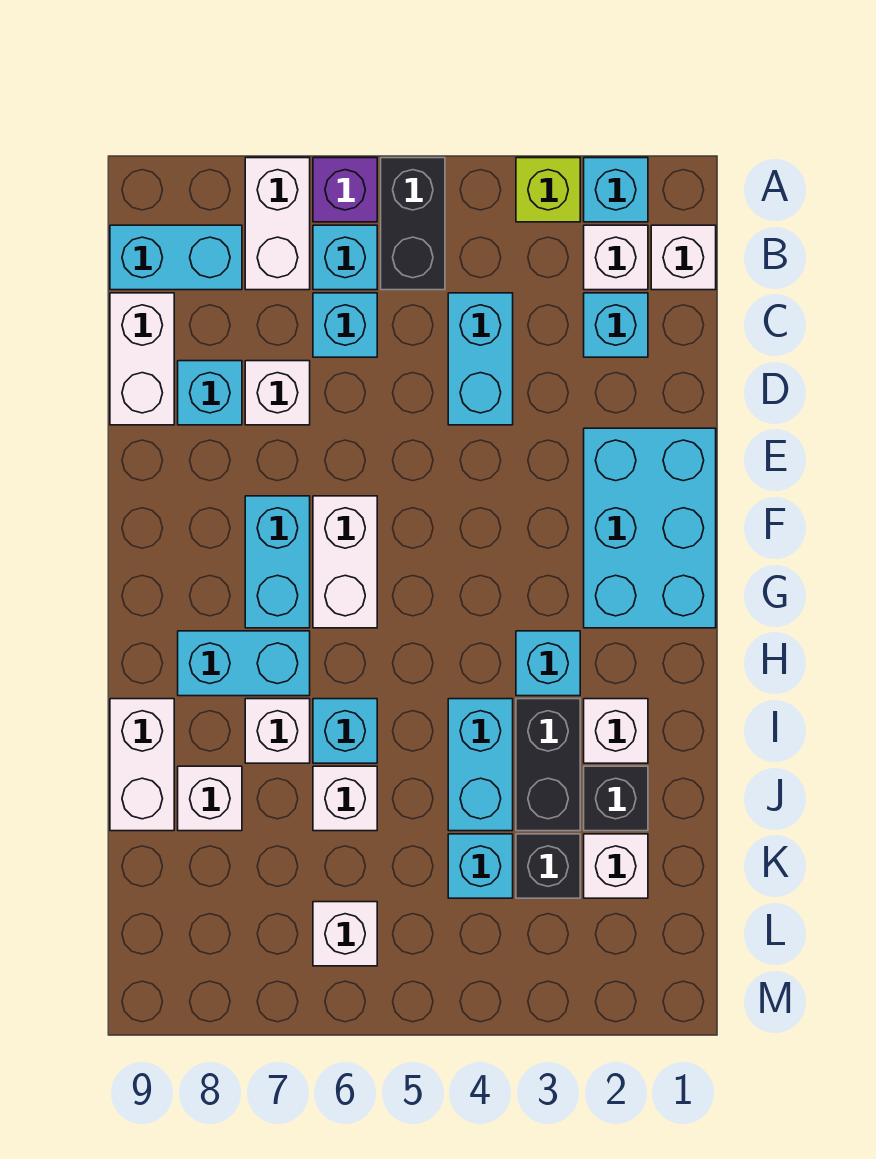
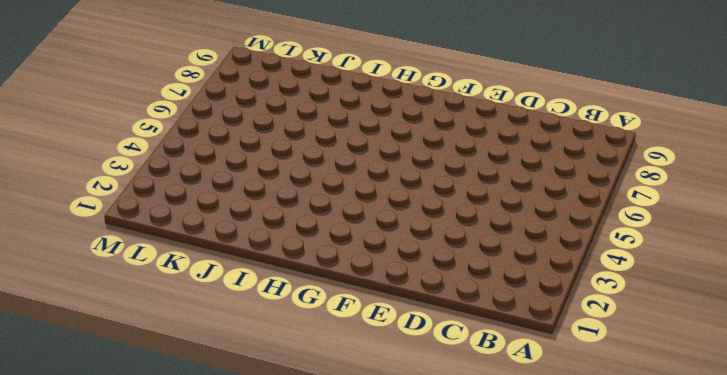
none -> cyan 1x1 brick [584,158,648,222]
none -> lime 1x1 brick [516,158,580,222]
none -> black 1x2 brick [381,158,445,290]
none -> purple 1x1 brick [313,158,377,222]

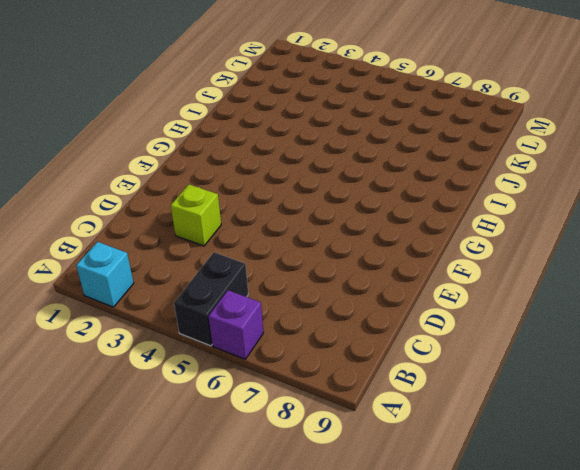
lime 1x1 brick [171,185,221,246] -> lime 1x1 brick moved to [516,158,580,222]
none -> white 1x2 brick [245,158,310,290]
none -> white 1x1 brick [651,225,716,290]
none -> white 1x1 brick [584,225,648,290]
none -> cyan 1x1 brick [313,225,377,290]

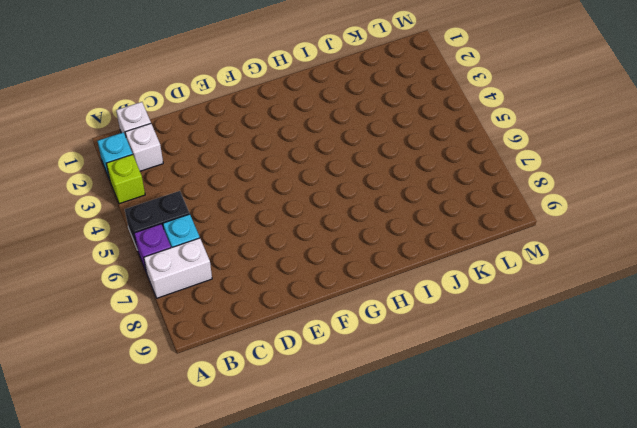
none -> cyan 1x2 brick [110,225,242,290]
none -> cyan 1x1 brick [584,293,648,357]
none -> cyan 1x2 brick [448,293,513,425]
none -> cyan 1x1 brick [313,293,377,357]

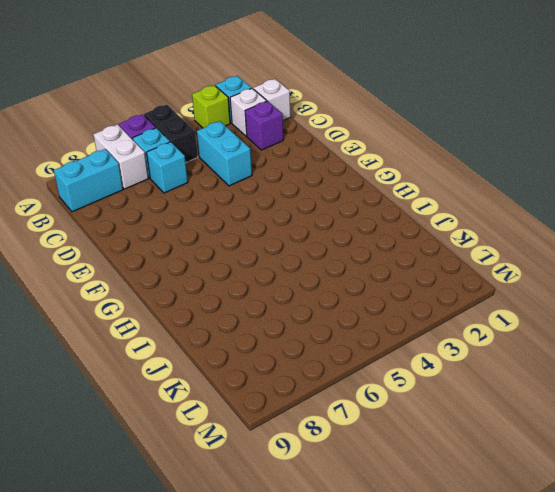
purple 1x1 brick [245,101,283,150] -> cyan 1x1 brick [584,293,648,357]
none -> white 1x2 brick [110,293,174,425]
none -> white 1x1 brick [245,361,310,425]
none -> cyan 1x1 brick [178,361,242,425]
none -> cyan 2x3 brick [584,428,716,628]

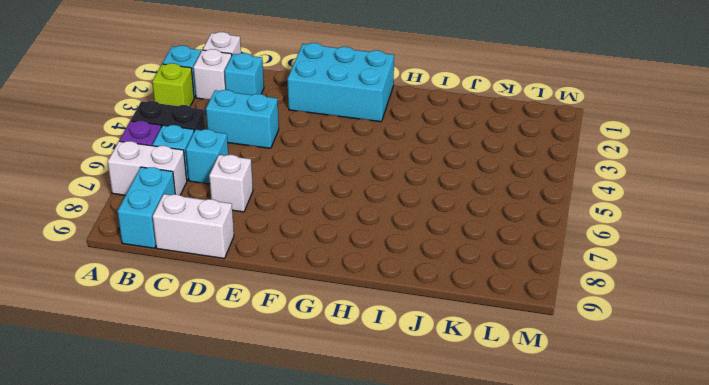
none -> cyan 1x1 brick [178,361,242,425]
none -> white 1x2 brick [313,496,377,628]
none -> cyan 1x2 brick [245,496,310,628]
none -> cyan 1x1 brick [516,631,580,696]

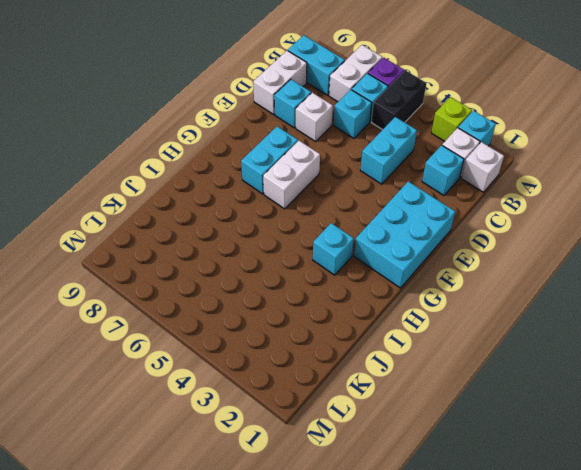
none -> cyan 1x2 brick [178,631,310,696]
none -> white 1x1 brick [584,699,648,763]
none -> black 1x2 brick [516,699,580,831]
none -> cyan 1x2 brick [448,699,513,831]

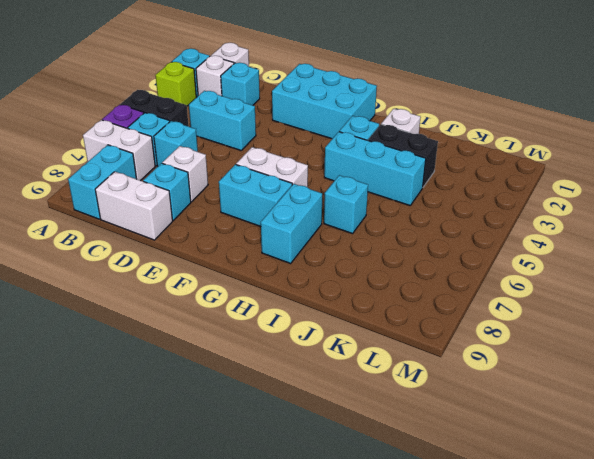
cyan 1x3 brick [324,132,426,206] -> cyan 1x2 brick [448,699,513,831]
none -> white 1x1 brick [245,699,310,763]
none -> white 1x2 brick [110,699,174,831]
none -> black 1x1 brick [584,766,648,831]
none -> white 1x1 brick [313,766,377,831]

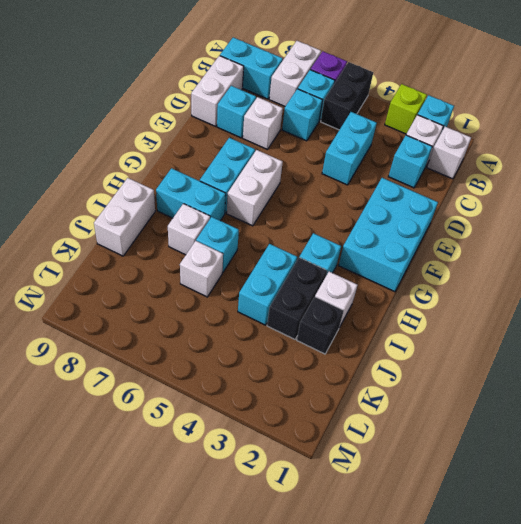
none -> white 1x1 brick [178,766,242,831]
none -> white 1x1 brick [584,834,648,898]
none -> black 1x1 brick [516,834,580,898]
none -> cyan 1x1 brick [448,834,513,898]

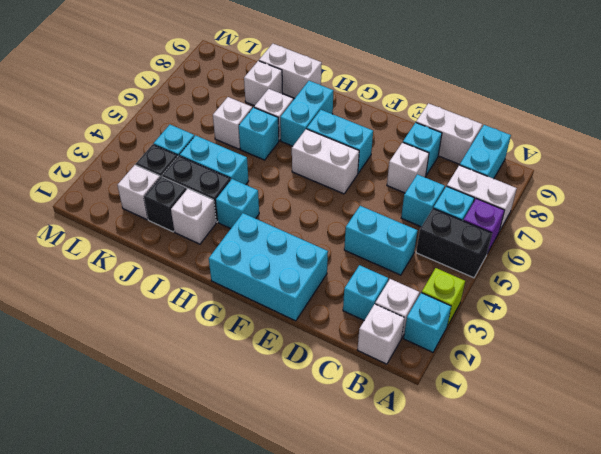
none -> white 1x1 brick [313,902,377,966]

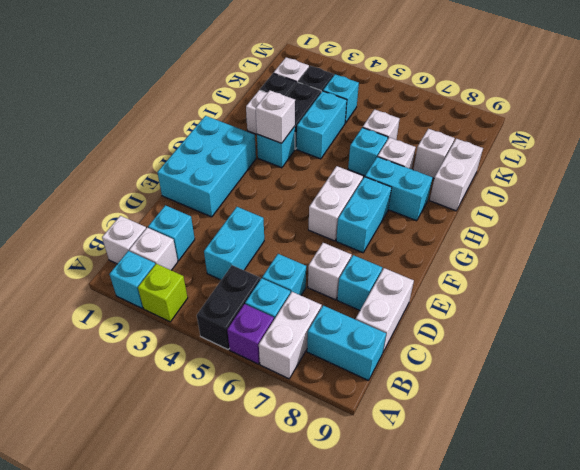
white 1x1 brick [256,91,295,143] -> white 1x1 brick moved to [313,902,377,966]

